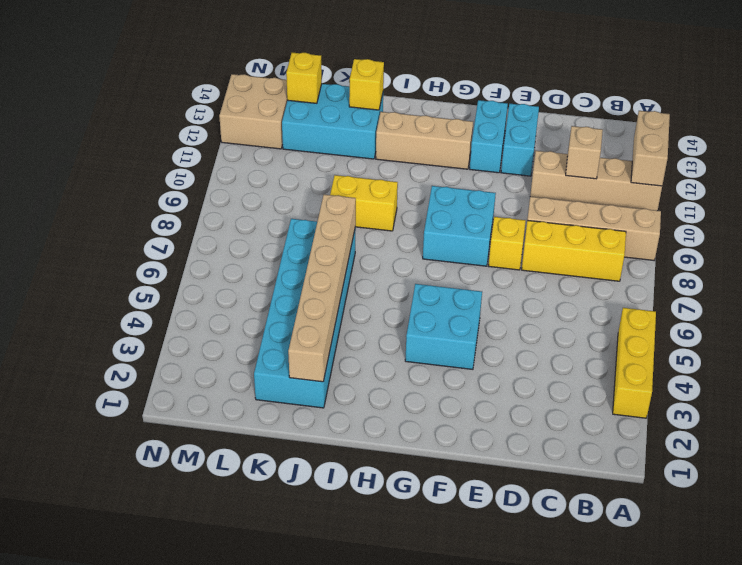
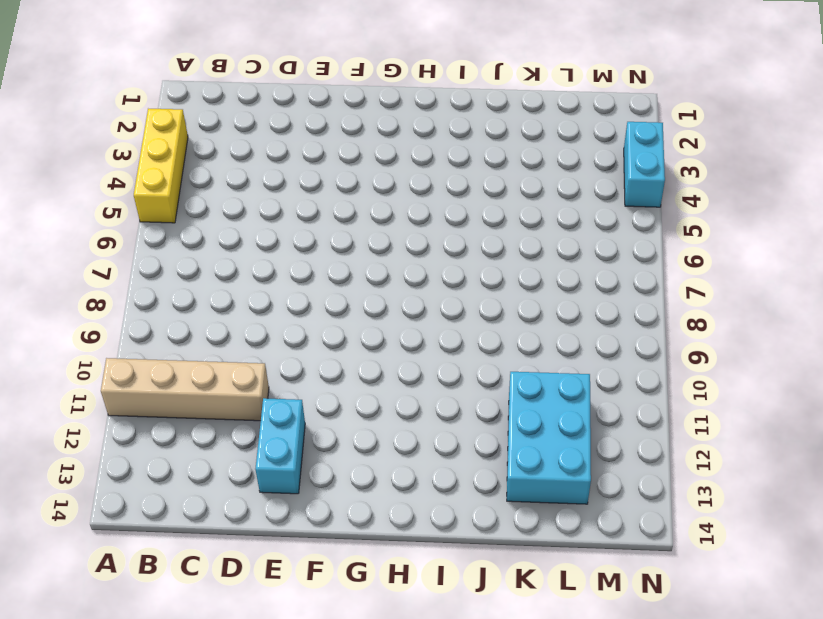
cyan 2x3 brick [507,372,591,504] -> cyan 2x3 brick turned to [282,84,383,159]
cyan 1x2 brick [624,122,665,207] -> cyan 1x2 brick moved to [470,100,508,173]
none -> tan 1x4 brick [527,197,661,260]
none -> yellow 1x3 brick [522,220,626,281]
none -> yellow 1x1 brick [489,217,526,270]

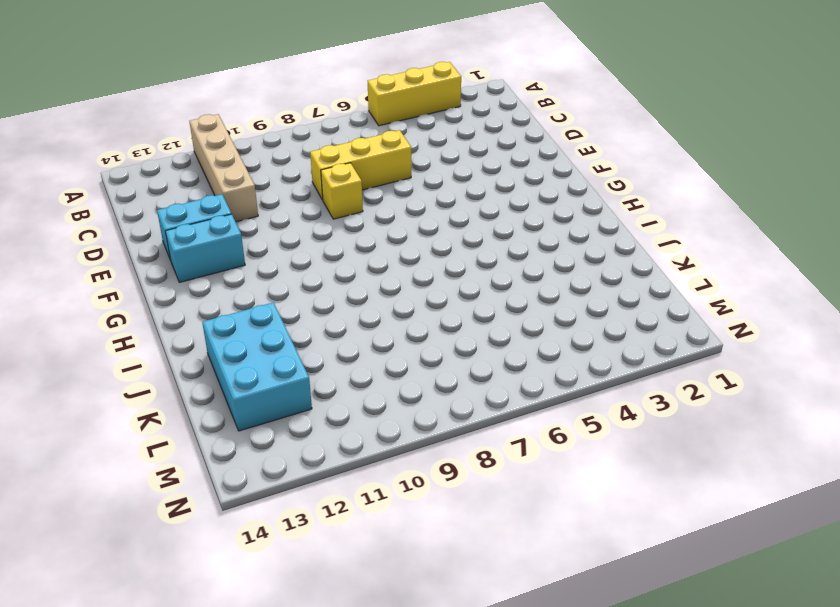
yellow 1x3 brick [310,130,411,200] -> yellow 1x3 brick turned to [522,220,626,281]
none -> tan 1x4 brick [527,197,661,260]
none -> cyan 2x2 brick [405,284,482,369]
none -> cyan 2x2 brick [423,186,496,266]

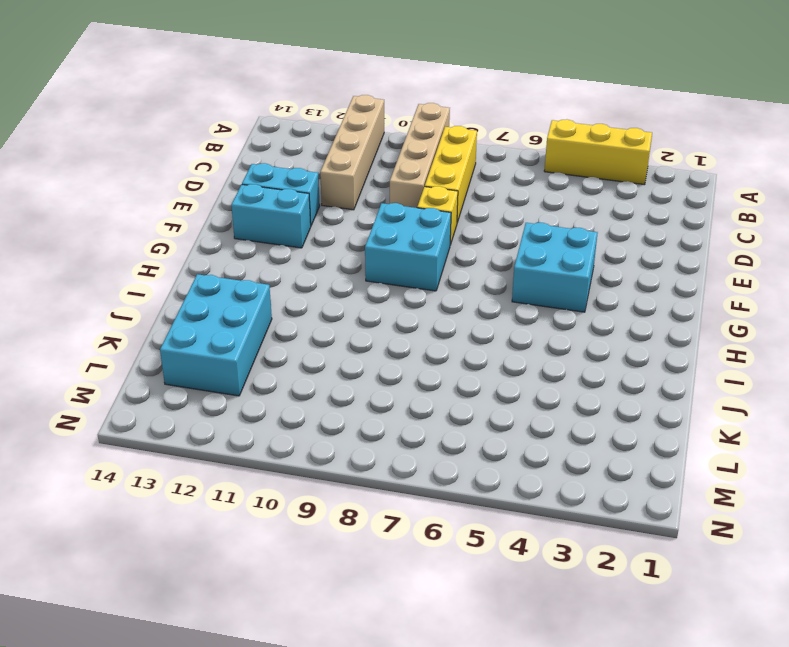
none -> tan 1x3 brick [376,112,473,169]
none -> yellow 1x2 brick [330,175,398,231]
none -> cyan 2x6 brick [254,219,356,408]

